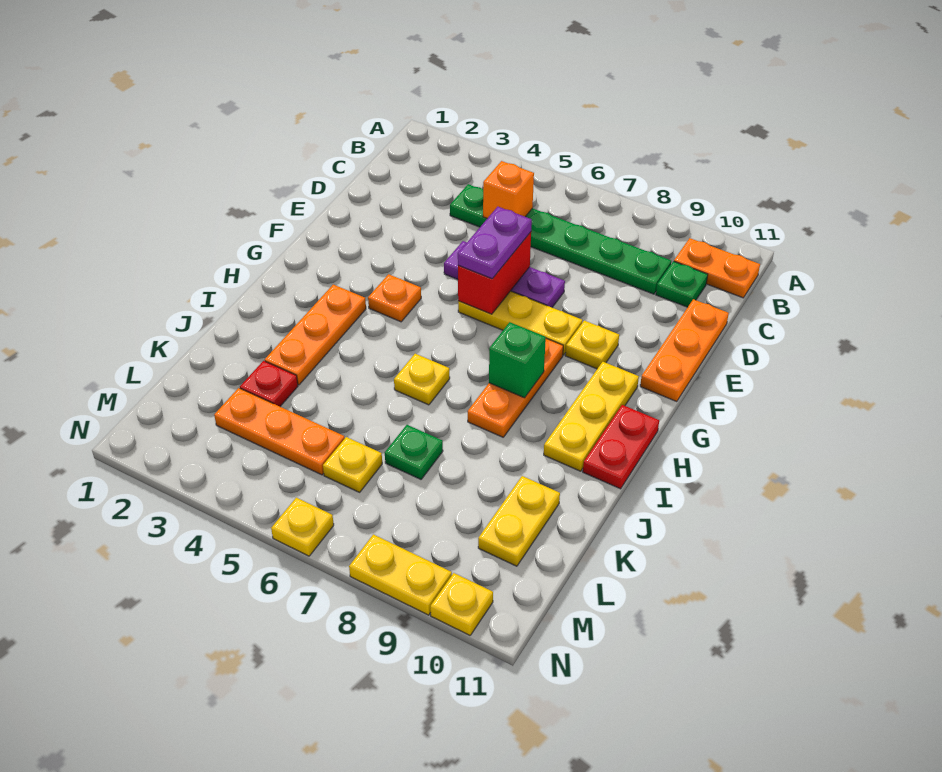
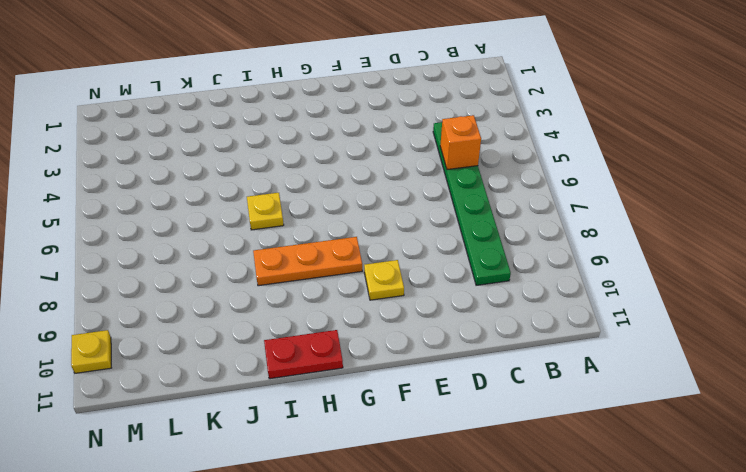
none -> orange 1x2 plate [674,238,760,298]
none -> green 1x1 plate [656,261,708,307]
none -> orange 1x3 plate [640,299,729,402]

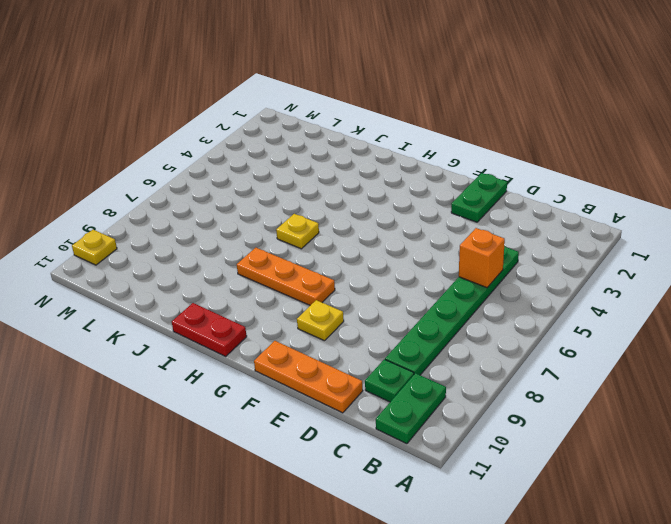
green 1x2 plate [376,373,446,444] -> orange 1x2 plate [674,238,760,298]
green 1x2 plate [451,173,507,222] -> none
none -> purple 1x3 plate [444,241,565,307]
none -> yellow 1x3 plate [458,291,582,355]
none -> orange 1x1 plate [368,274,421,322]

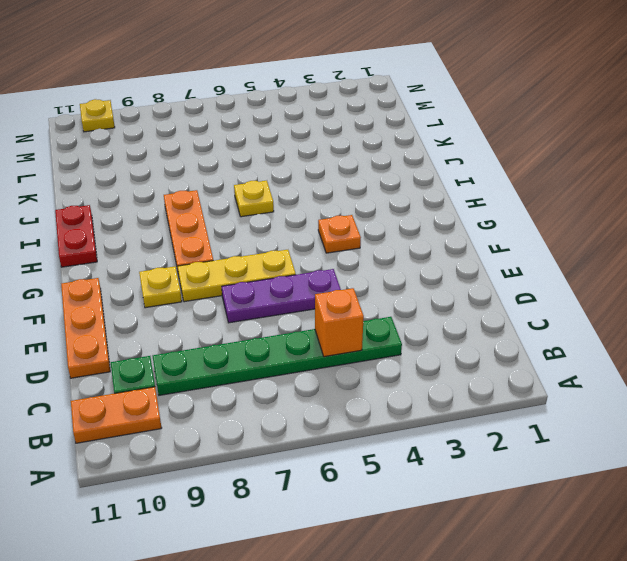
none -> yellow 1x3 plate [544,362,639,471]
none -> orange 1x3 plate [265,285,366,385]
none -> red 1x1 plate [240,361,298,406]

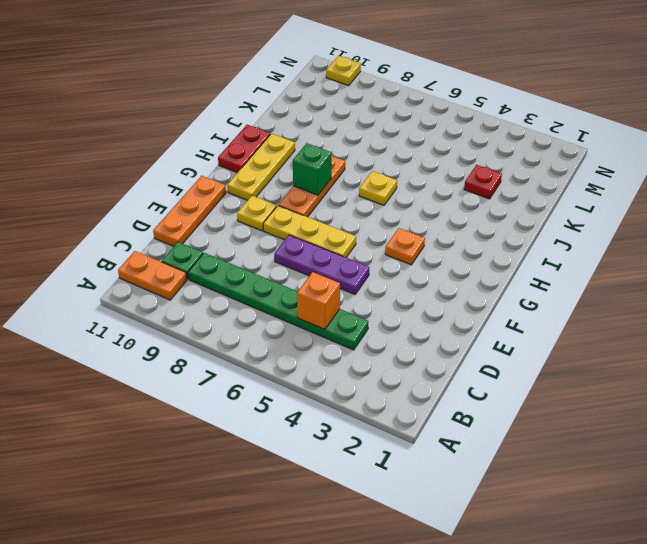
none -> orange 1x3 plate [265,285,366,385]
none -> green 1x1 plate [385,425,443,479]
none -> yellow 1x2 plate [478,476,560,566]

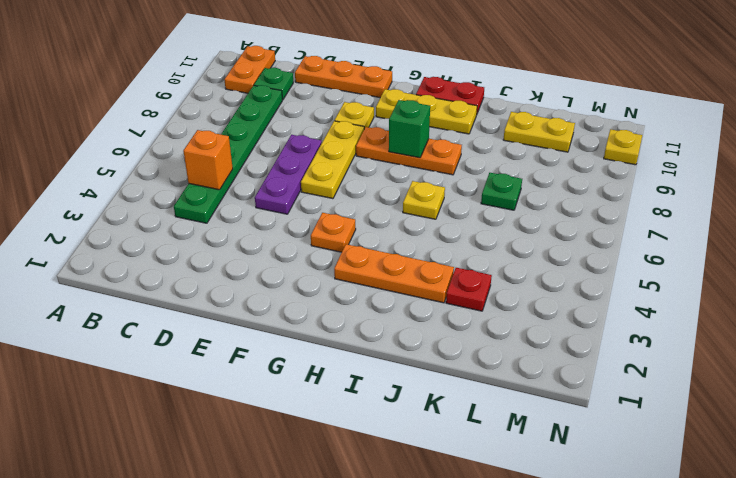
none -> orange 1x3 plate [214,388,345,475]
none -> yellow 1x1 plate [323,437,382,492]
none -> yellow 1x1 plate [271,498,334,556]

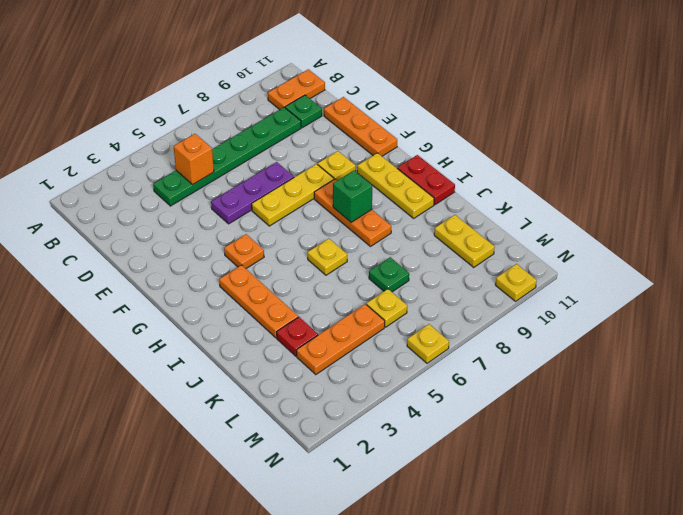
none -> yellow 1x2 plate [349,534,452,615]
none -> red 1x2 brick [458,232,531,314]
none -> purple 1x2 plate [458,207,532,279]

